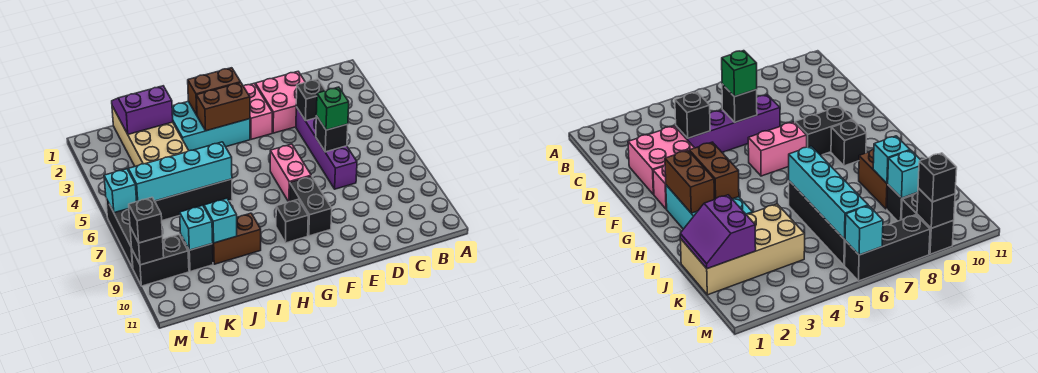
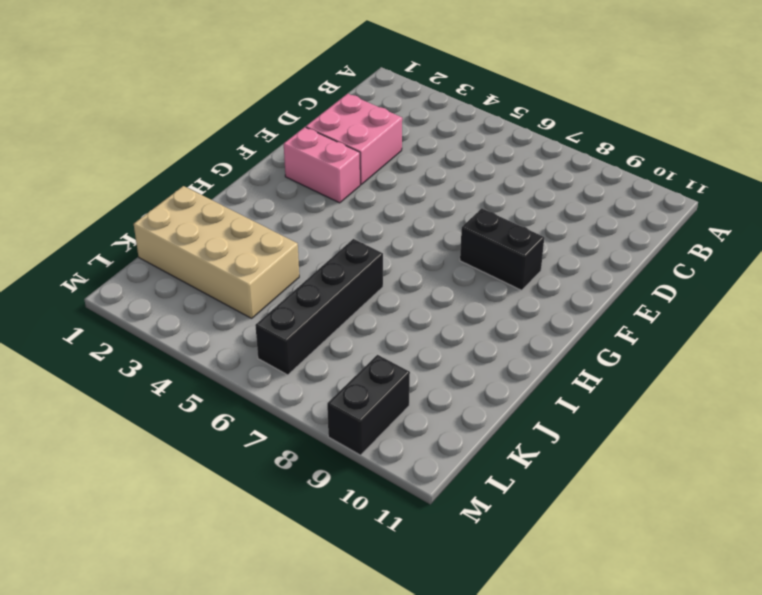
none -> purple 1x4 brick [296,107,357,189]
none -> pink 1x2 brick [270,144,311,202]
none -> cyan 2x3 brick [172,101,250,151]

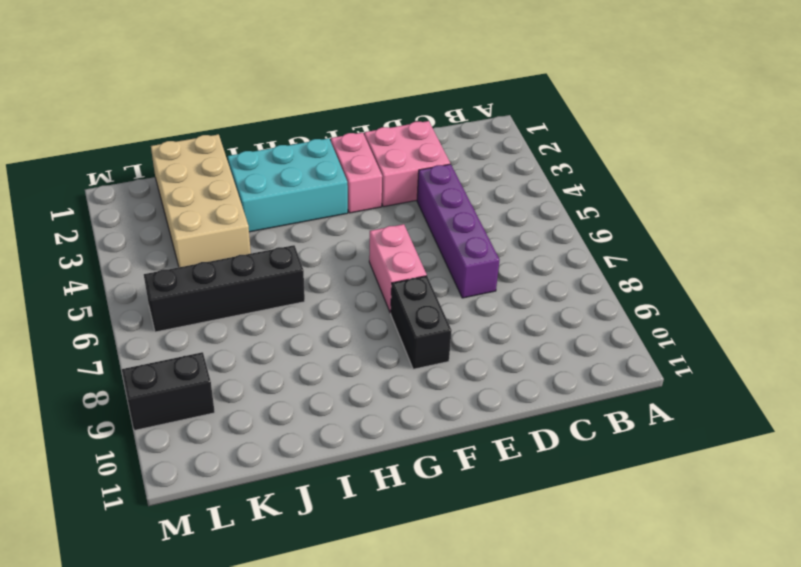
none -> black 1x1 brick [276,199,308,243]
none -> brown 1x2 brick [212,213,261,264]
none -> black 1x1 brick [181,236,213,272]

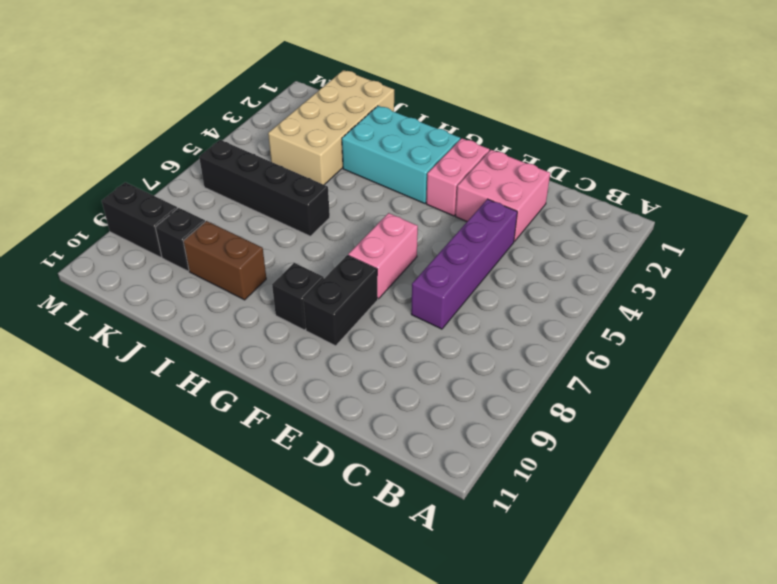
none -> black 1x3 brick [106,198,133,268]
none -> black 1x1 brick [296,79,326,121]
none -> black 1x1 brick [316,116,348,152]

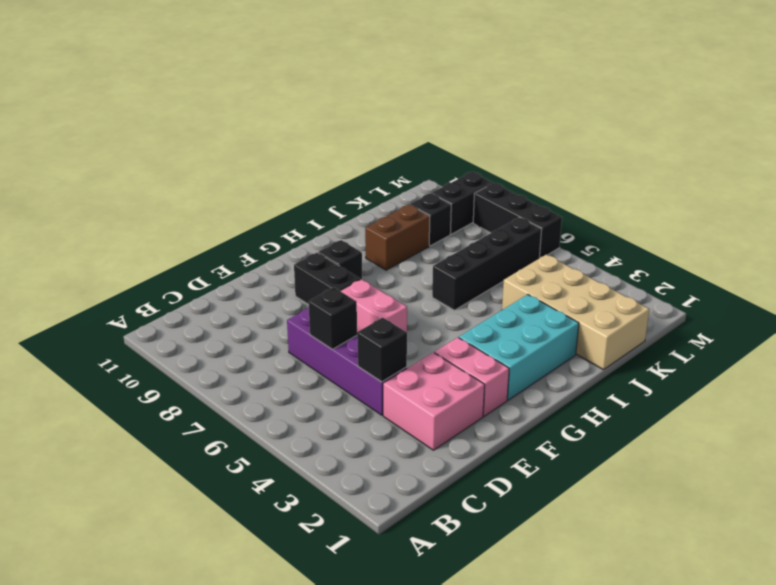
none -> brown 1x2 brick [188,68,241,115]
none -> brown 1x2 brick [196,83,250,131]
none -> cyan 1x4 brick [128,142,232,201]

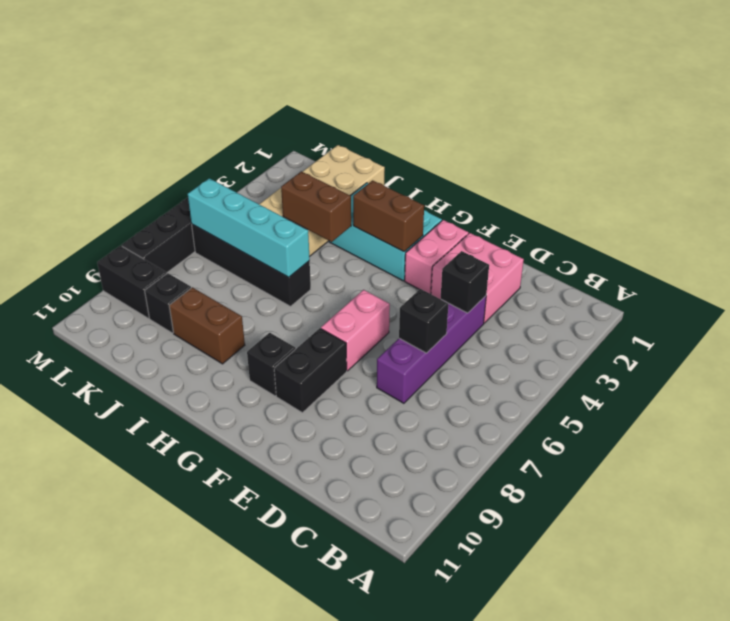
brown 1x2 brick [281,171,351,242] -> brown 1x2 brick moved to [188,68,241,115]
none -> purple 2x2 slope [112,86,173,134]
none -> cyan 1x1 brick [204,198,237,243]
none -> cyan 1x1 brick [180,205,213,250]

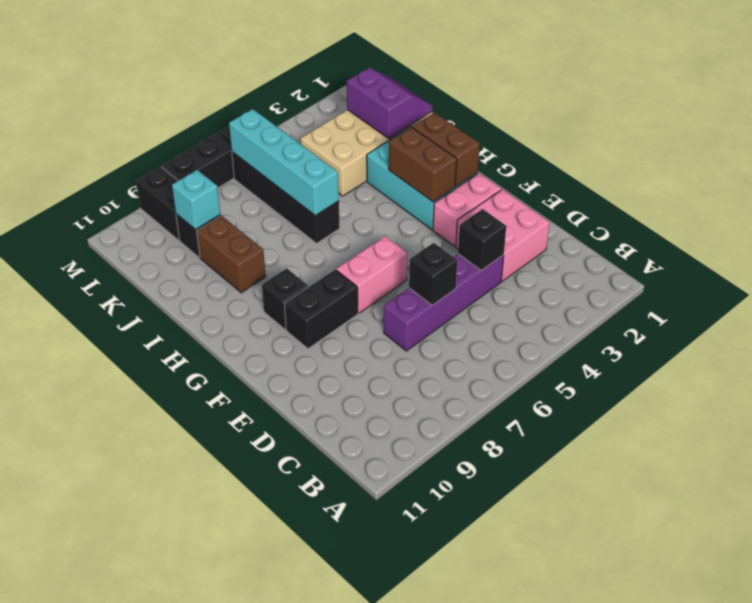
none -> cyan 1x1 brick [204,198,237,243]
none -> cyan 1x1 brick [104,169,137,213]
none -> black 1x1 brick [130,227,164,265]

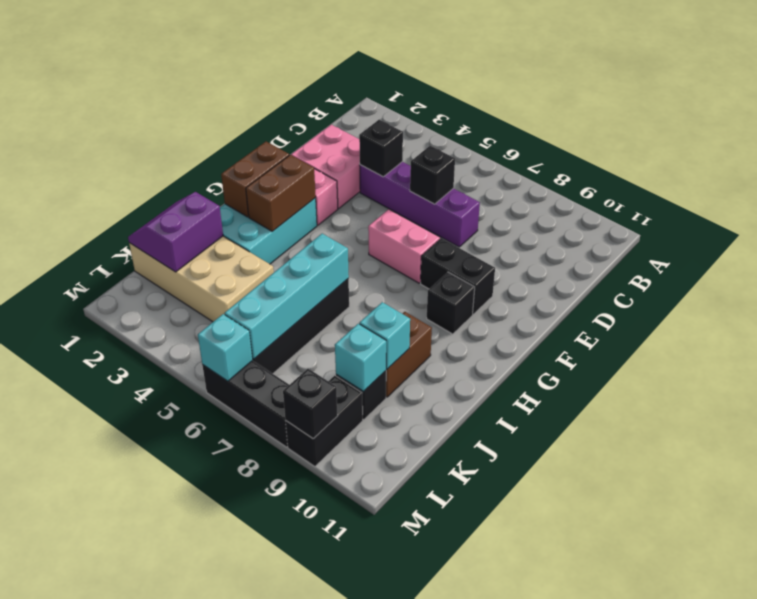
none -> green 1x1 brick [316,87,349,130]
none -> black 1x1 brick [129,197,162,243]

